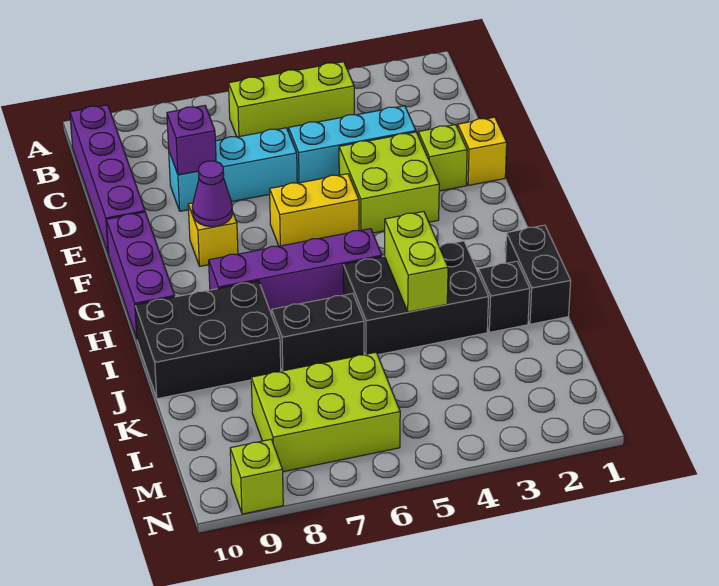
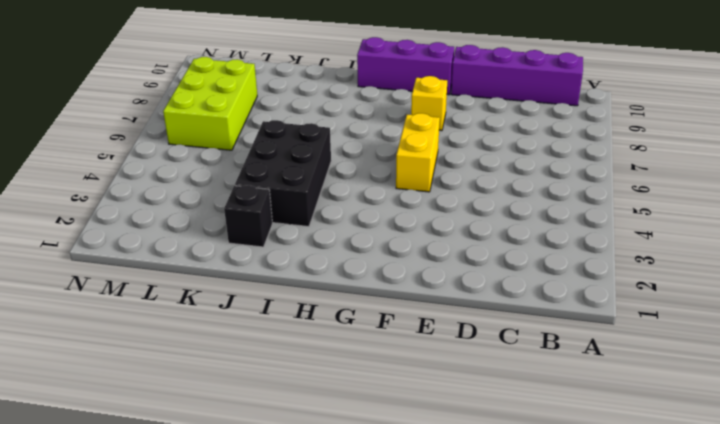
none -> lime 1x3 brick [229,62,354,137]
none -> cyan 1x3 brick [289,106,416,183]
none -> cyan 1x3 brick [169,128,297,211]

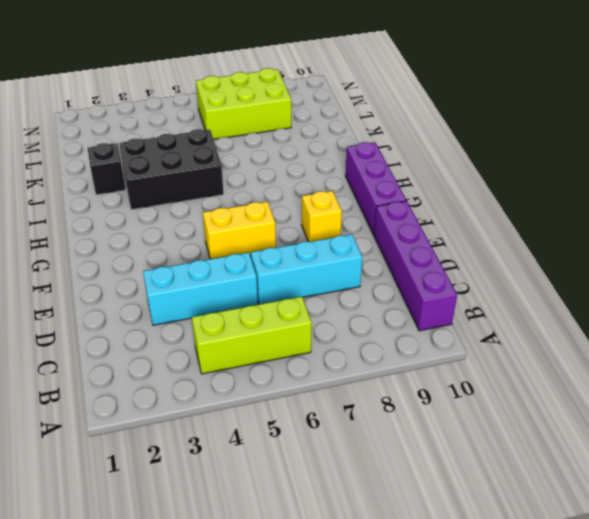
none -> yellow 1x1 brick [458,117,507,185]
none -> lime 1x1 brick [418,125,467,191]
none -> lime 2x2 brick [339,132,439,233]

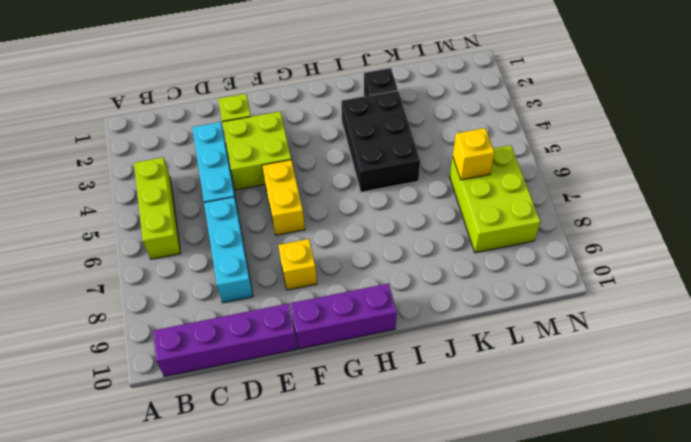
yellow 1x1 brick [453,128,494,180] -> yellow 1x1 brick moved to [458,117,507,185]
none -> purple 1x4 brick [209,229,382,313]
none -> black 1x2 brick [505,225,571,324]
none -> black 2x3 brick [135,281,281,399]

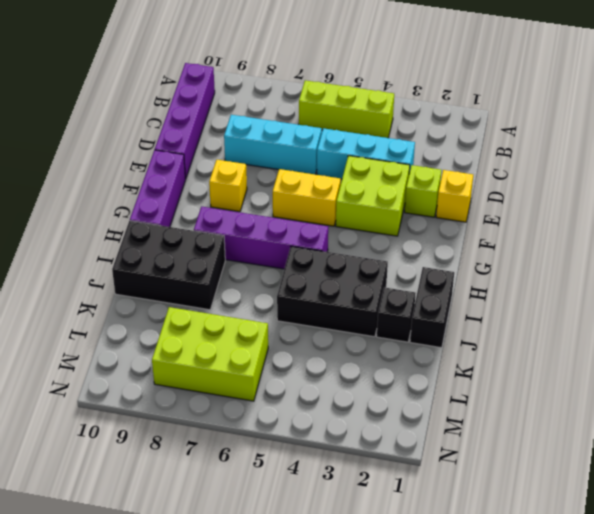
none -> black 1x2 brick [272,293,364,371]
none -> lime 1x1 brick [230,439,283,514]
none -> purple 1x1 brick [167,106,216,175]

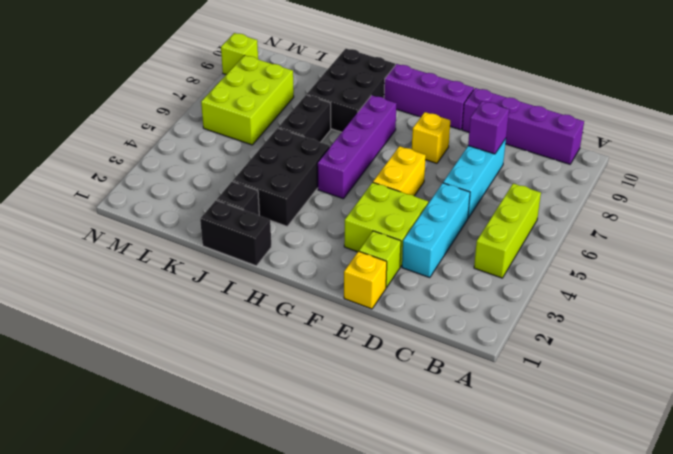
none -> purple 1x1 cone [192,161,233,227]
none -> lime 1x2 brick [384,211,448,312]

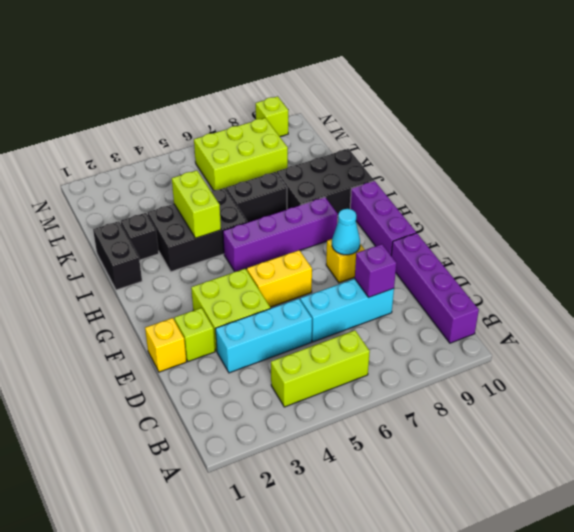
cyan 1x1 cone [332,209,360,255] -> purple 1x1 cone [192,161,233,227]

